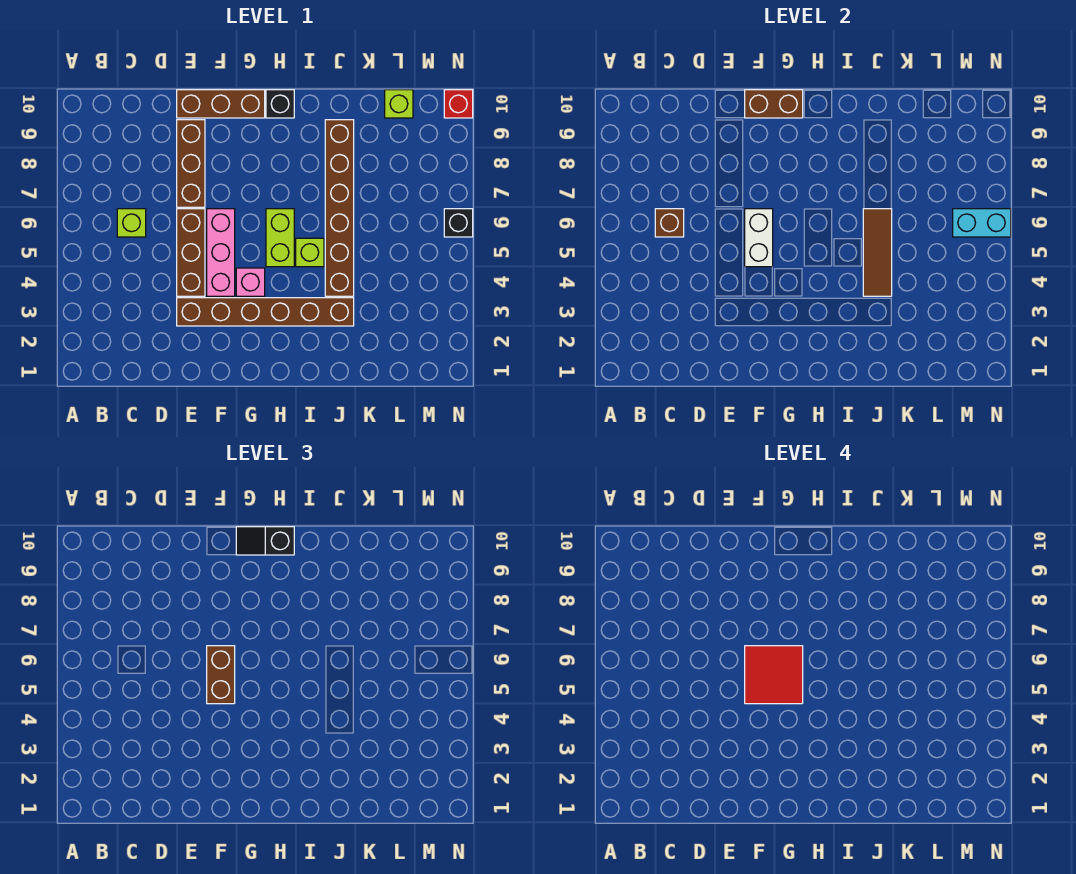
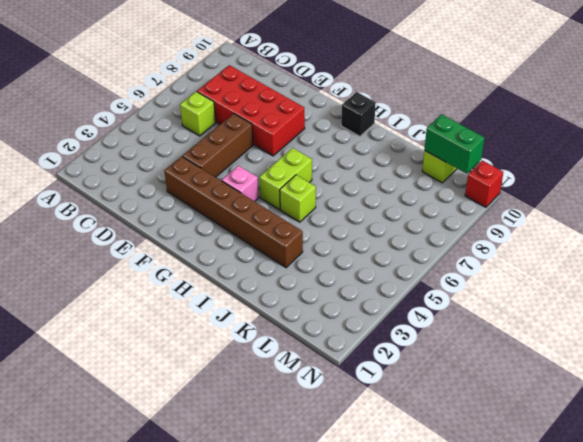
red 2x4 brick [197,65,305,156] -> brown 1x3 brick [177,120,205,207]
green 1x2 brick [425,114,484,174] -> none
none -> brown 1x3 brick [177,90,265,118]
none -> pink 1x3 brick [207,209,235,296]
none -> brown 1x6 brick [325,120,354,296]

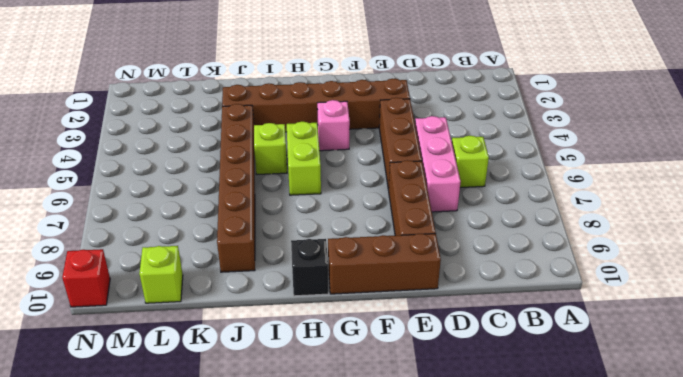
pink 1x3 brick [415,116,461,212] -> pink 1x3 brick moved to [207,209,235,296]
none -> black 1x1 brick [444,209,473,237]
none -> brown 1x1 brick [655,209,684,237]
none -> white 1x2 brick [745,209,773,267]

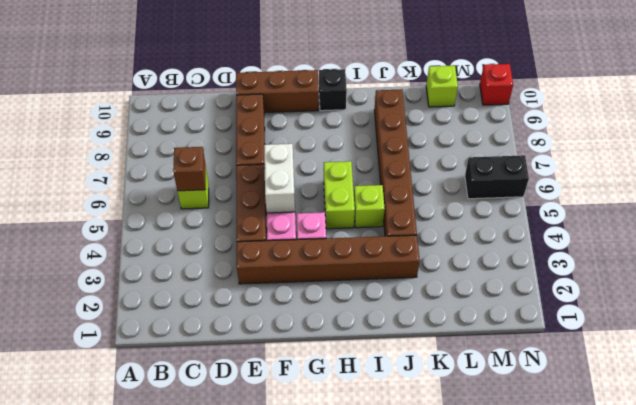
black 1x2 brick [465,155,529,199] -> black 1x1 brick [444,209,473,237]
none -> brown 1x2 brick [745,90,803,118]
none -> brown 1x3 tile [863,209,892,296]
none -> cyan 1x2 brick [953,209,1011,237]

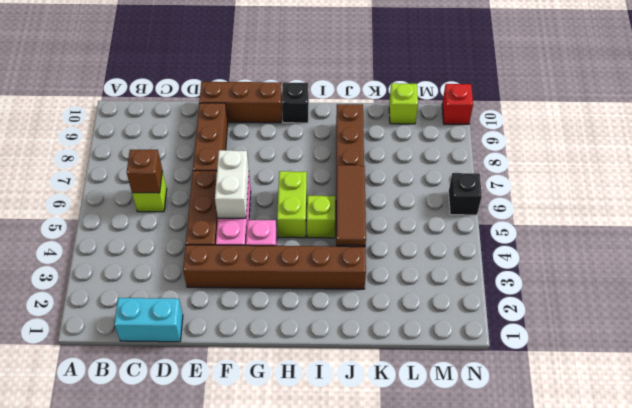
cyan 1x2 brick [114,298,183,342] -> cyan 1x2 brick moved to [953,209,1011,237]
none -> brown 1x2 brick [745,90,803,118]
none -> brown 1x2 brick [207,646,235,704]
none -> black 1x2 slope [236,527,294,555]

